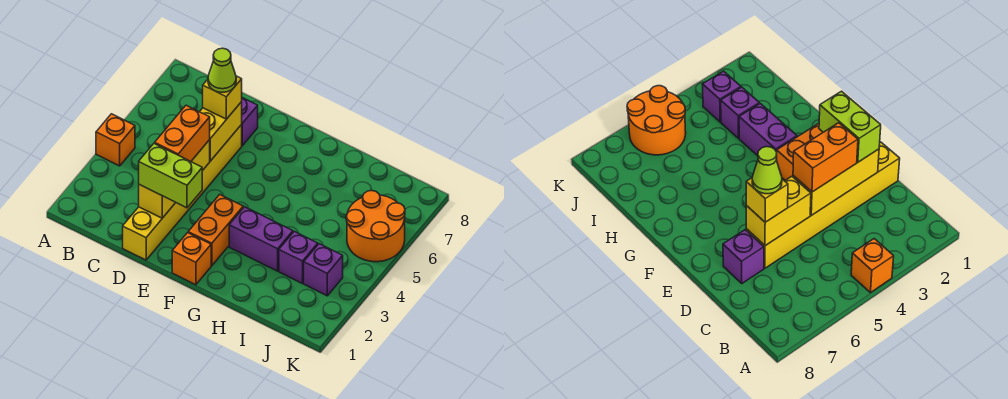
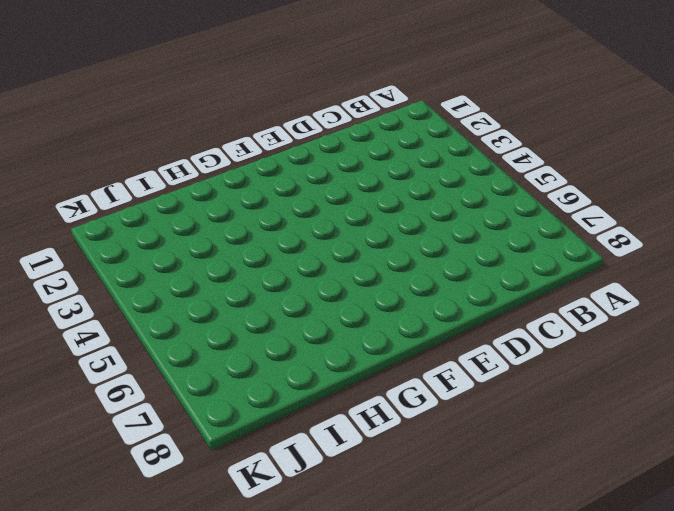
none -> orange 1x1 brick [96,114,135,166]
none -> yellow 1x6 brick [123,125,242,260]
none -> purple 1x1 brick [241,98,258,146]

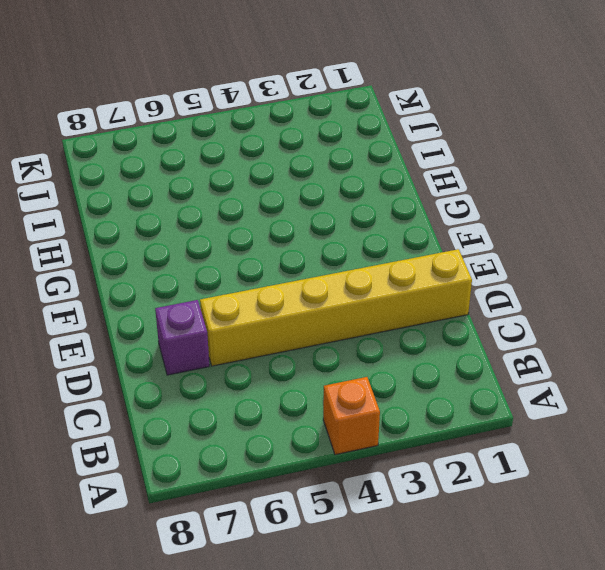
none -> orange 1x1 brick [172,233,211,285]
none -> orange 1x2 brick [188,195,243,266]
none -> purple 1x2 brick [229,207,293,271]

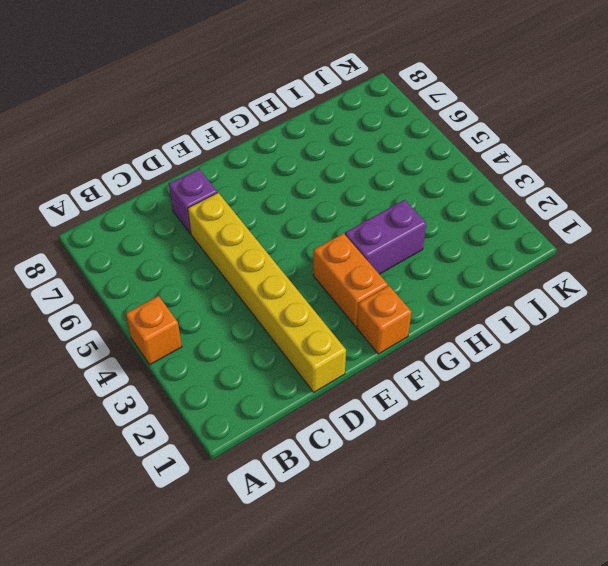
none -> purple 1x1 brick [279,231,318,284]
none -> purple 1x1 brick [304,244,343,296]
none -> orange 2x2 round brick [346,191,405,262]

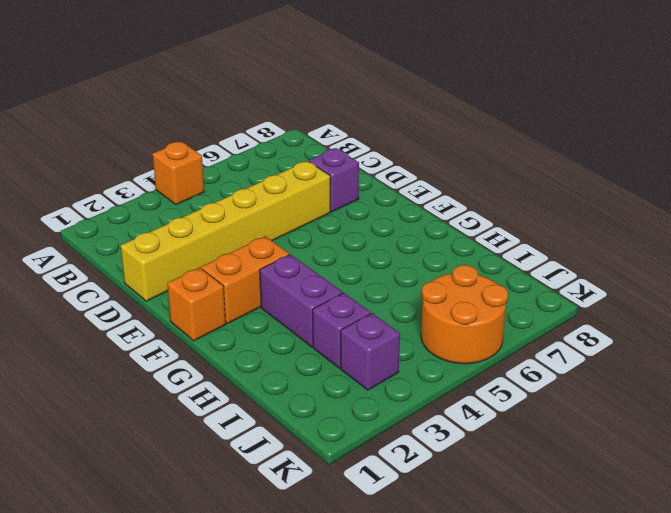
none -> yellow 1x3 brick [139,140,210,218]
none -> yellow 1x2 brick [200,102,242,161]
none -> lime 1x2 brick [139,143,202,208]

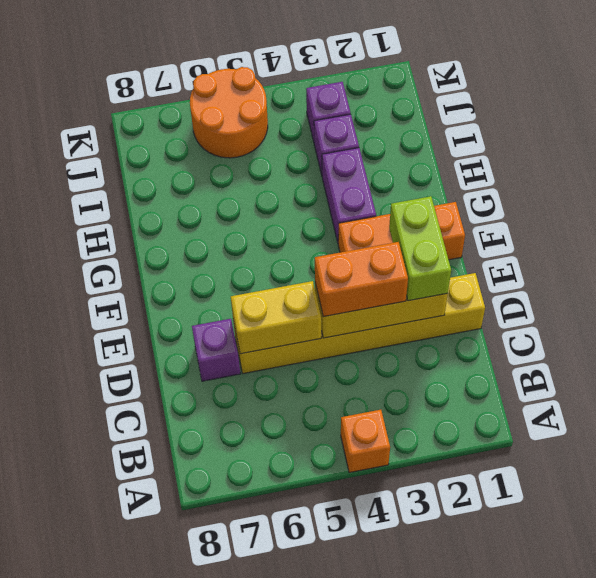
none -> yellow 1x1 brick [203,76,242,119]
none -> lime 1x1 cone [208,48,236,92]

